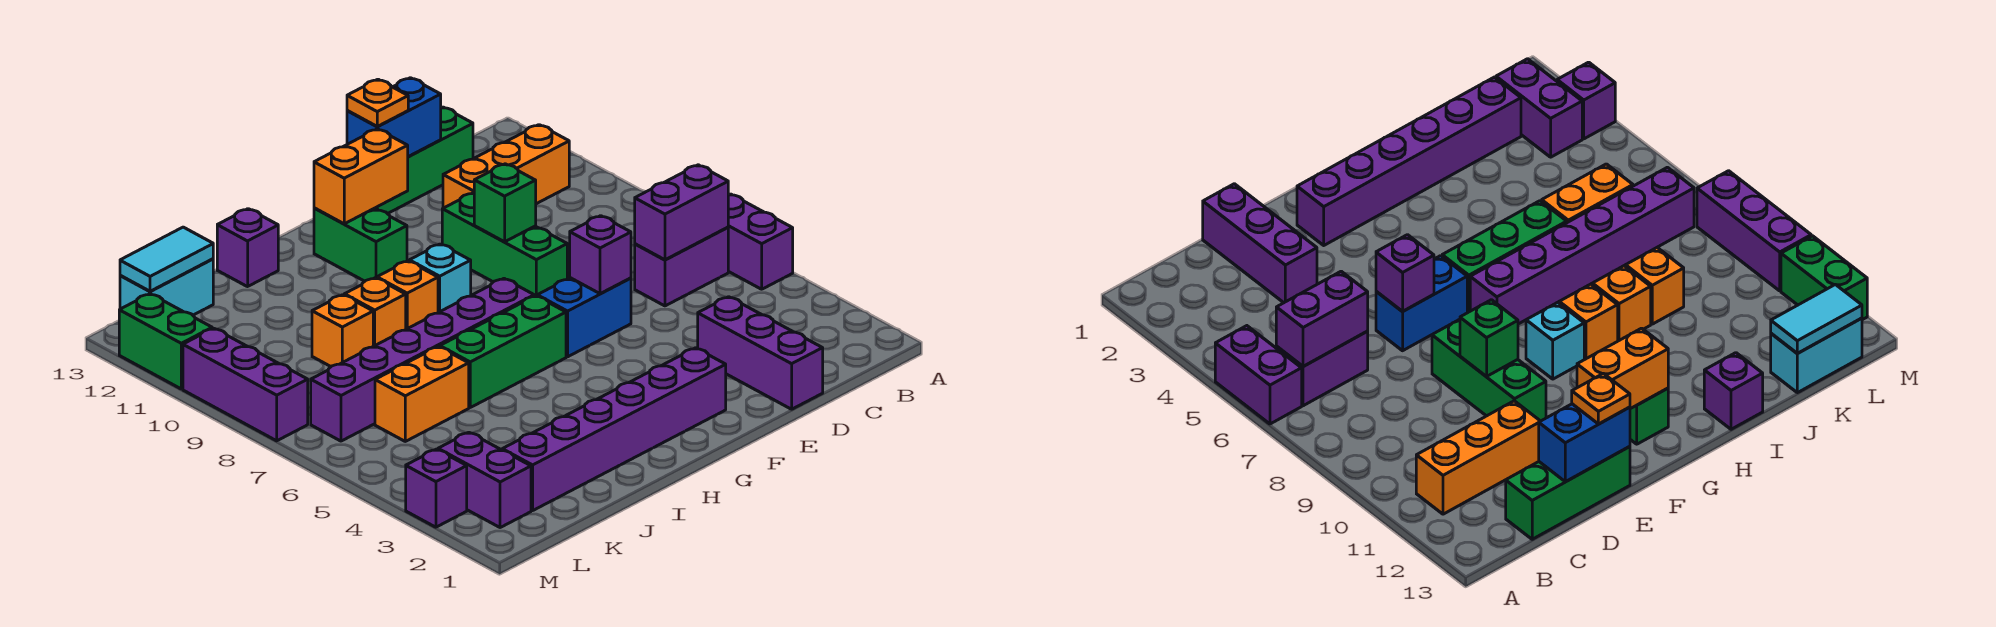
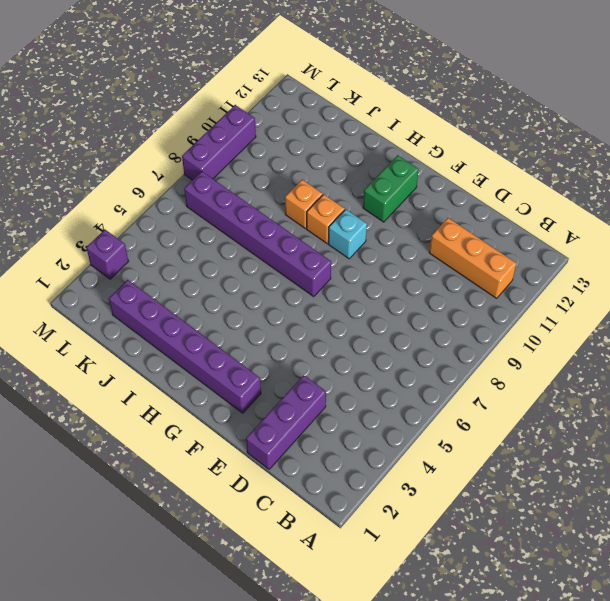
none -> purple 1x2 brick [728,194,793,289]
none -> purple 1x2 brick [635,227,728,306]
none -> green 1x3 brick [375,107,473,214]

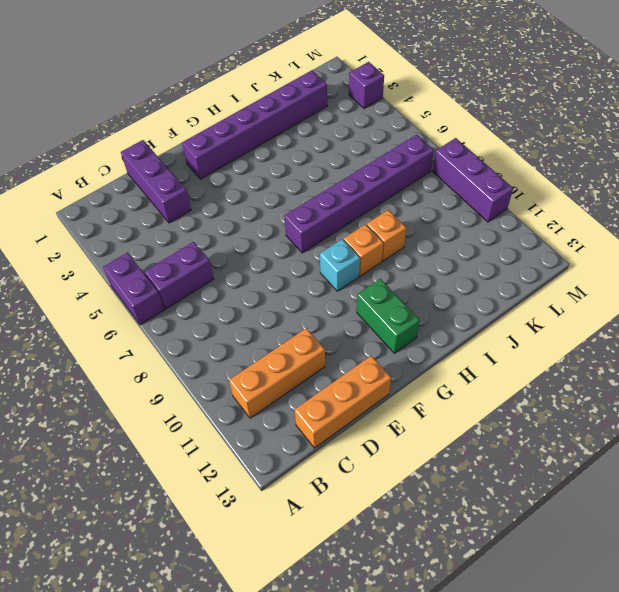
orange 1x3 brick [294,356,391,448] -> green 1x3 brick [375,107,473,214]
none -> blue 1x2 brick [537,278,631,357]
none -> green 1x3 brick [442,193,567,296]
none -> green 1x3 brick [440,296,566,407]

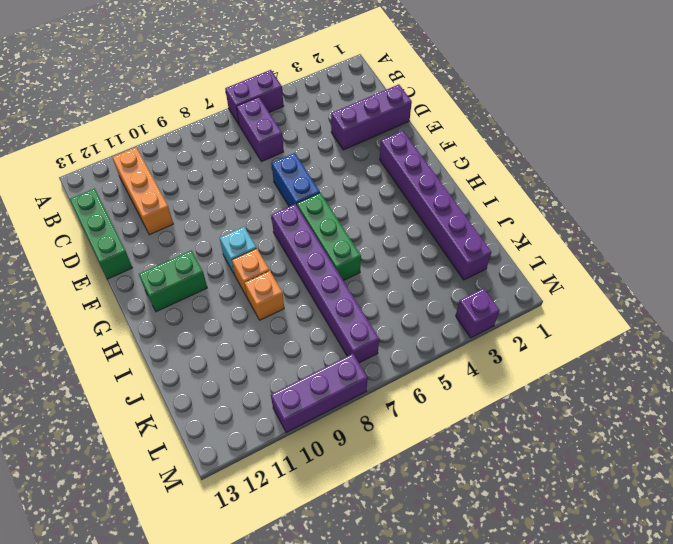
none -> green 1x3 brick [442,193,567,296]
none -> purple 1x1 brick [217,209,278,287]
none -> orange 1x2 brick [375,347,469,441]

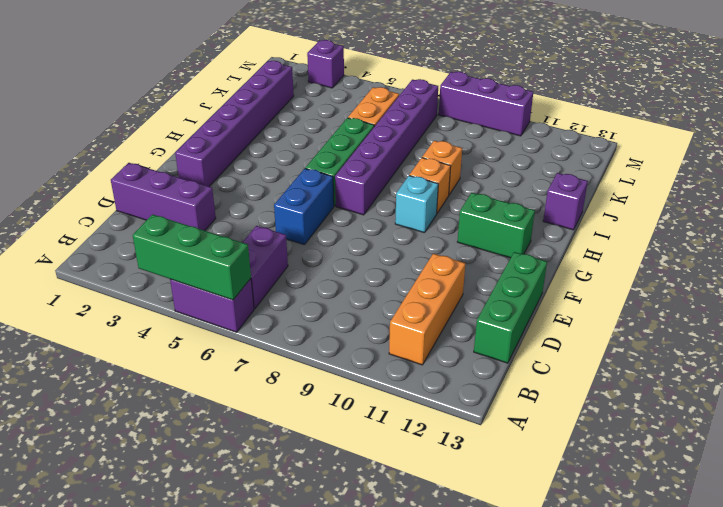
green 1x3 brick [133,214,251,300] -> green 1x3 brick moved to [442,193,567,296]
none -> orange 1x1 brick [312,295,373,366]
none -> cyan 1x2 brick [120,259,213,315]
none -> purple 1x2 brick [438,432,531,528]

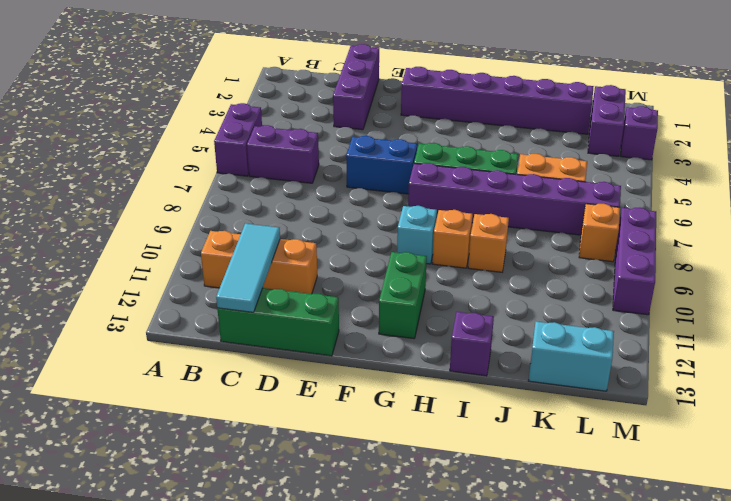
cyan 1x3 tile [216,224,280,312] -> none
orange 1x1 brick [579,204,620,262] -> orange 1x1 brick moved to [312,295,373,366]
none -> green 1x3 brick [442,193,567,296]
none -> green 1x2 brick [119,294,212,389]
none -> purple 1x2 brick [635,165,728,260]

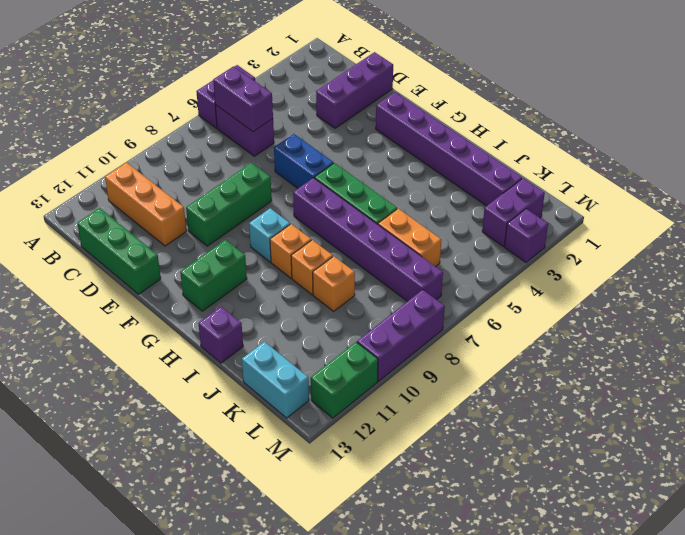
none -> blue 1x2 brick [347,78,441,157]
none -> purple 1x1 brick [570,216,631,294]
none -> green 1x1 brick [474,164,536,242]

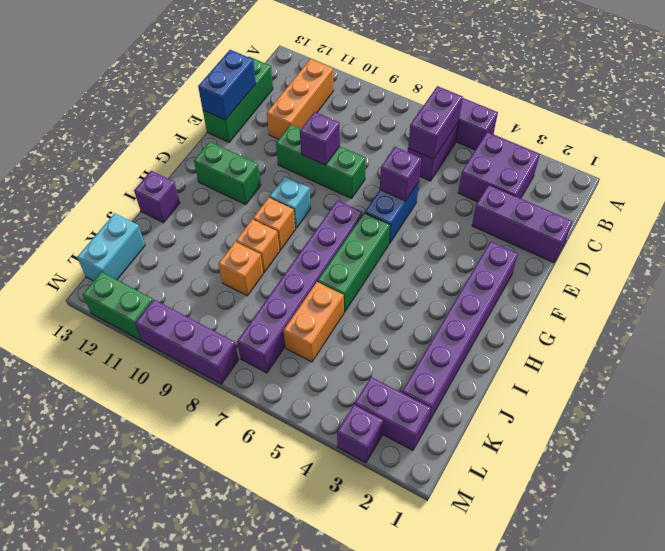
purple 2x2 brick [458,132,540,202] -> none
purple 1x1 brick [300,112,340,165] -> green 1x1 brick [474,164,536,242]
none -> orange 1x2 brick [314,129,408,224]
none -> cyan 1x2 tile [120,227,213,291]
none -> orange 1x1 plate [347,79,408,126]

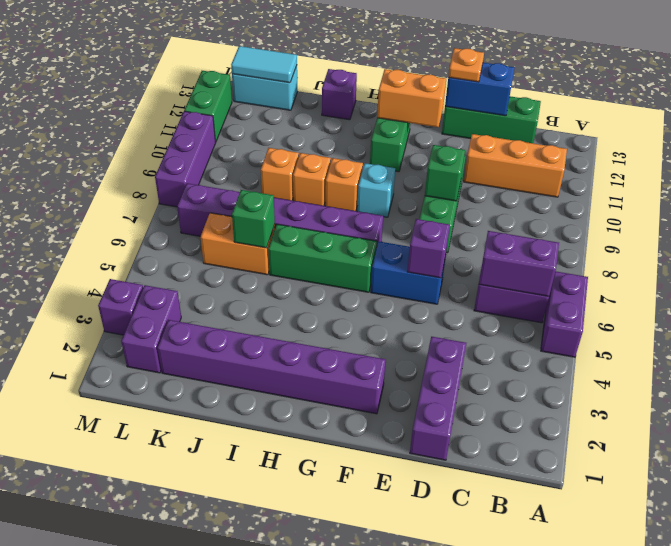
green 1x1 brick [232,190,275,248] -> none

